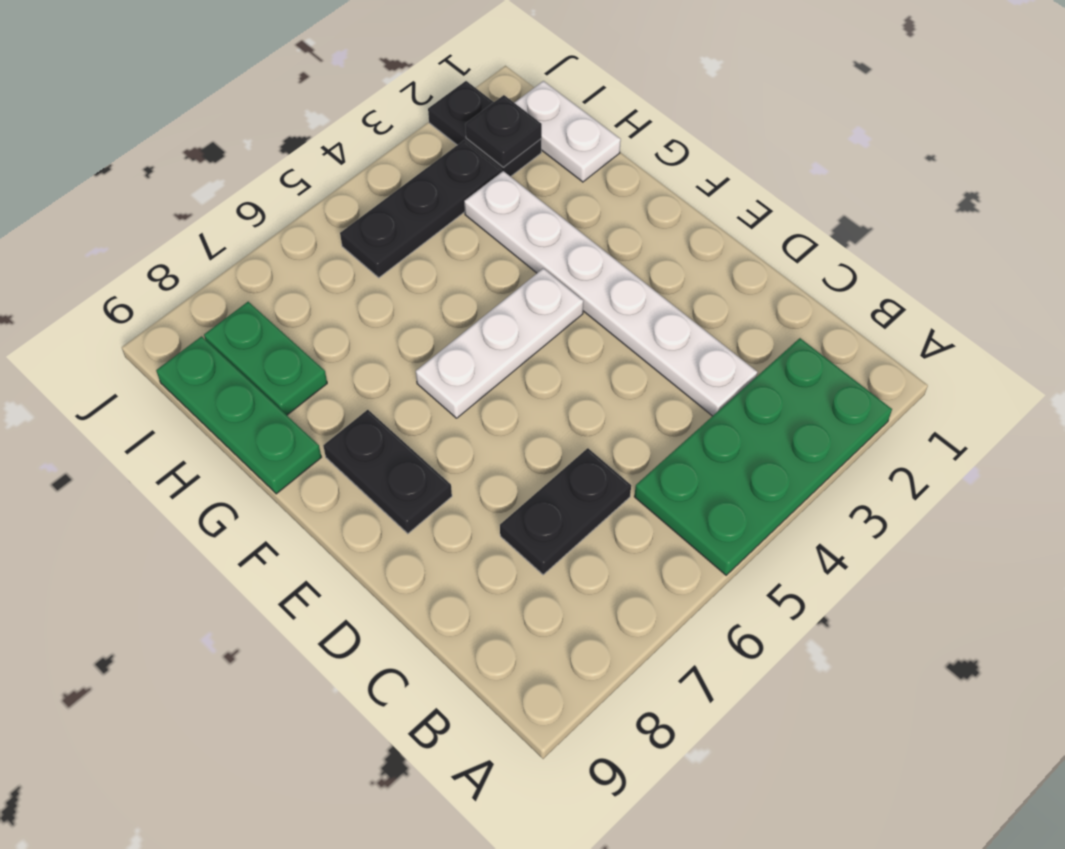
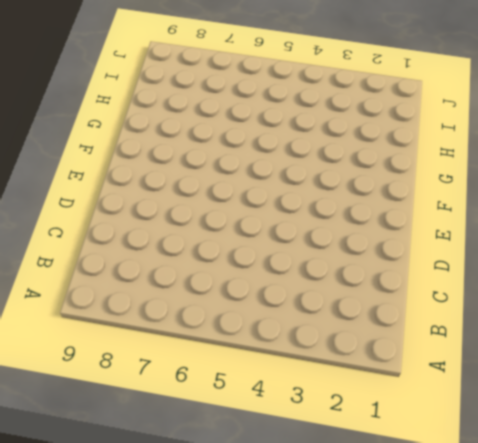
none -> green 2x4 plate [634,338,892,575]
none -> white 1x6 plate [464,171,758,416]

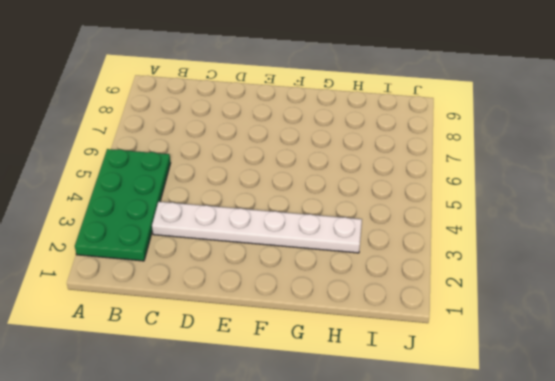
none -> black 1x2 plate [500,448,631,575]
none -> black 1x2 plate [323,410,452,534]

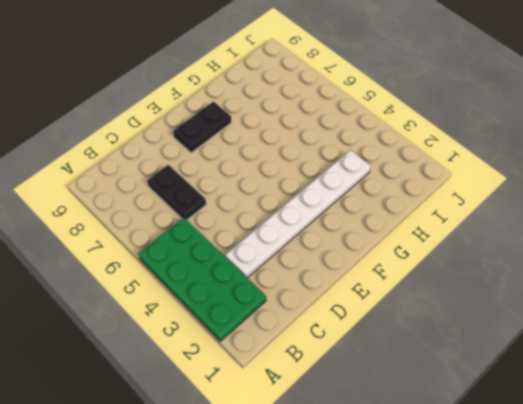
none -> white 1x3 plate [416,268,583,418]
none -> green 1x3 plate [156,336,321,494]

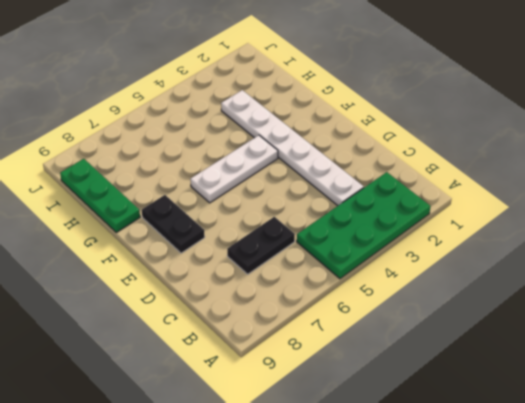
none -> white 1x2 plate [514,81,621,182]
none -> green 1x2 plate [204,302,327,415]

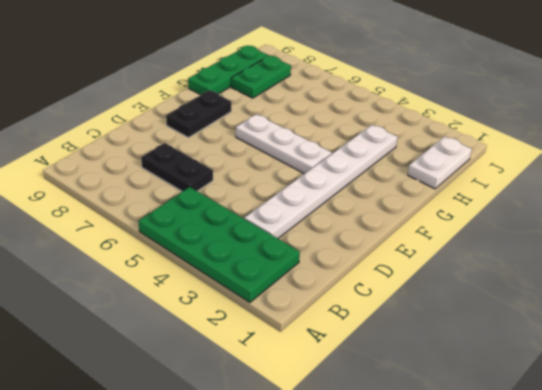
none -> black 1x2 plate [428,81,541,177]
none -> black 1x3 plate [340,140,501,278]

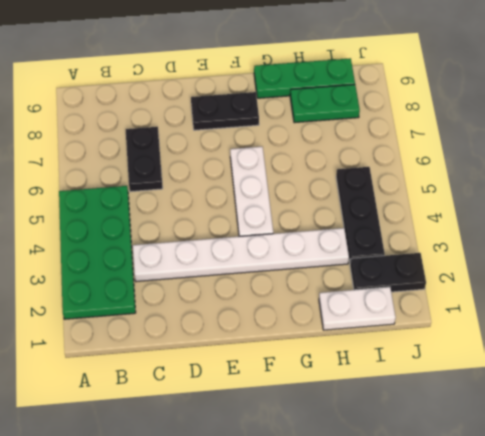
none -> black 1x1 plate [465,95,542,167]

